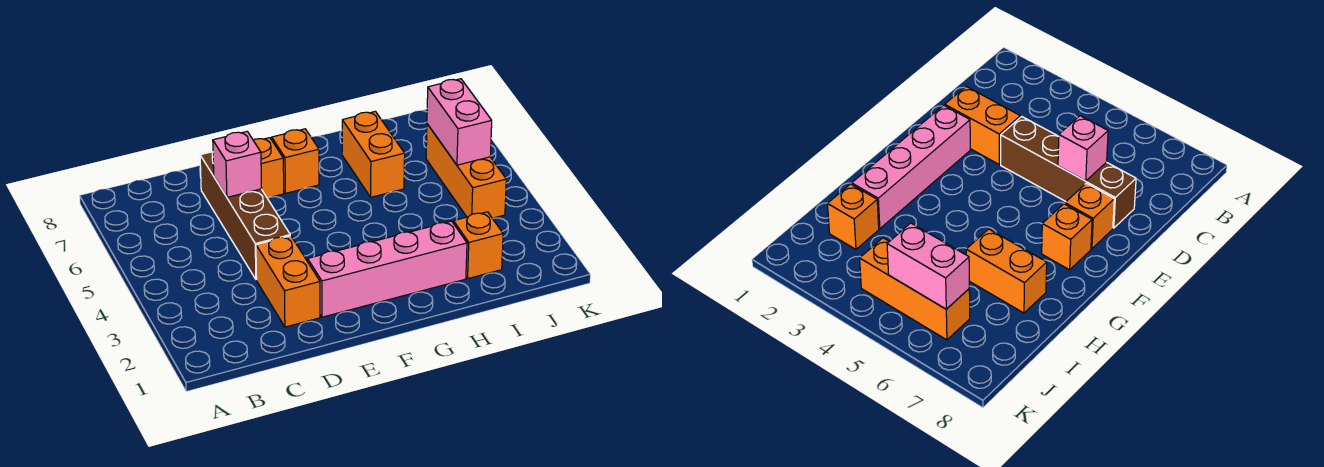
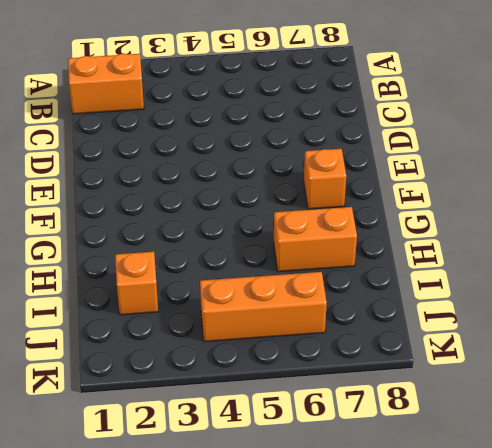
orange 1x2 brick [68,54,144,114] -> orange 1x2 brick moved to [256,236,320,327]
none -> brown 1x4 brick [200,152,290,280]
none -> pink 1x4 brick [308,221,467,317]

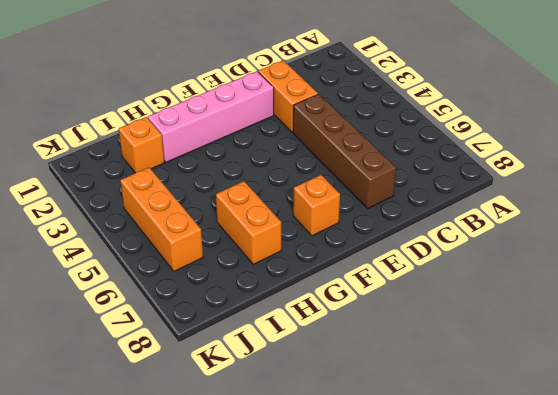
none -> orange 1x1 brick [253,138,284,198]
none -> pink 1x1 brick [213,132,262,197]

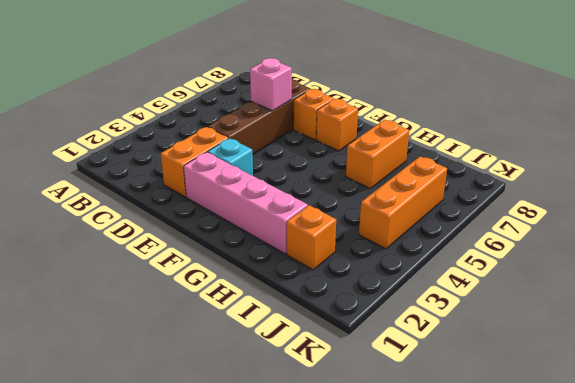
cyan 1x1 brick [208,138,253,176] -> none
none -> pink 1x2 brick [427,79,492,165]

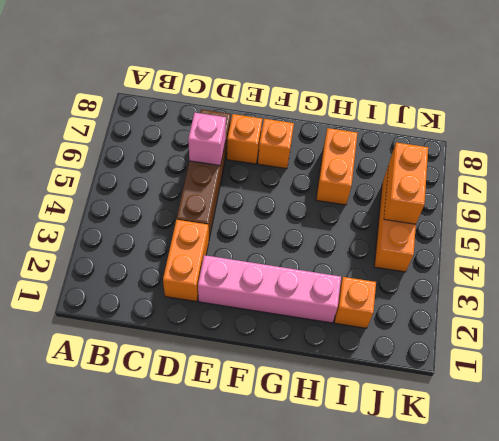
orange 1x2 brick [384,142,428,224] -> pink 1x2 brick [427,79,492,165]

